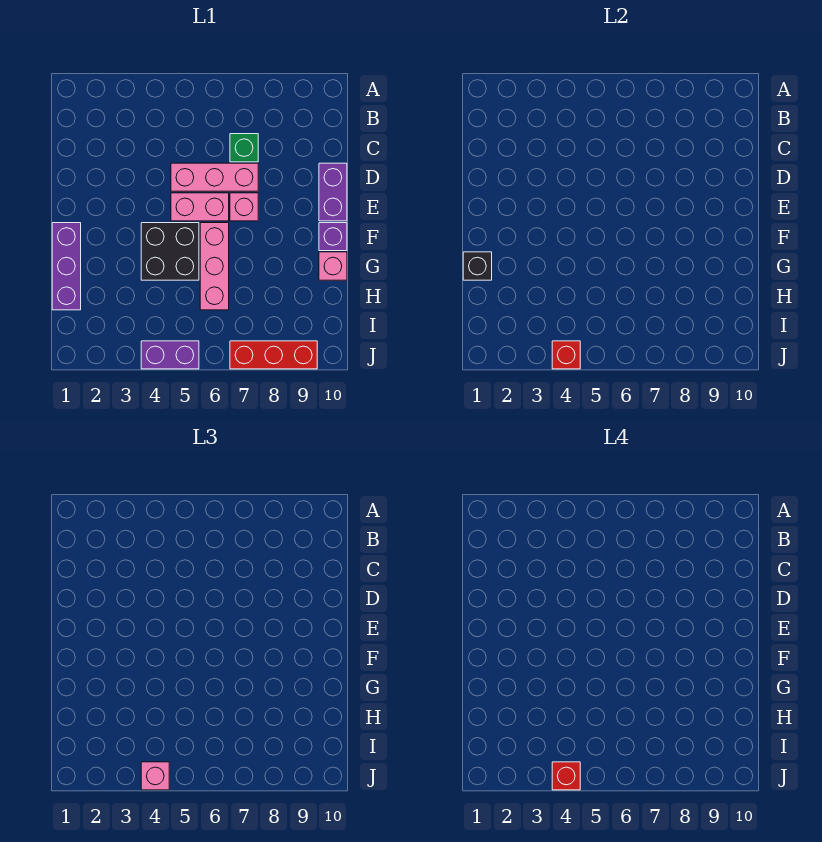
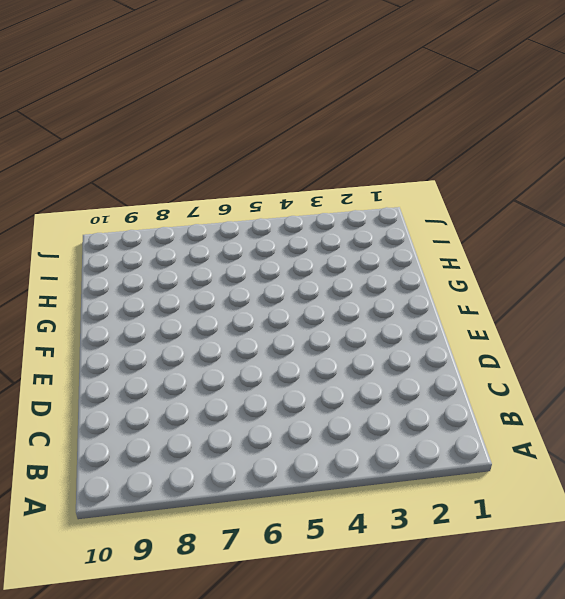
none -> green 1x1 brick [230,134,258,162]
none -> pink 1x3 brick [171,163,258,191]
none -> purple 1x2 brick [319,163,347,221]

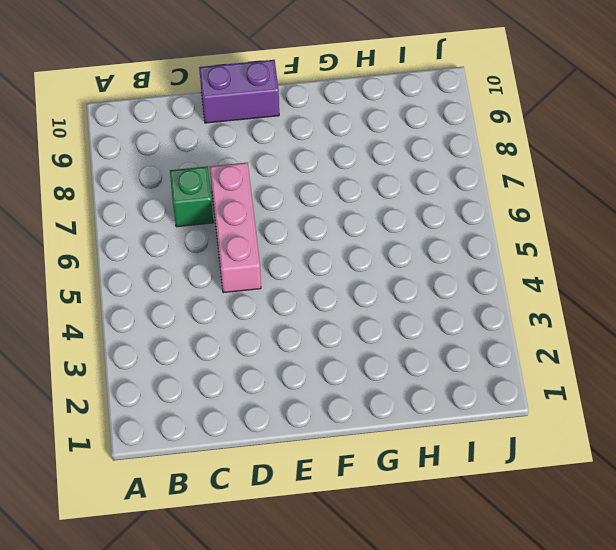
none -> pink 1x2 brick [171,193,229,221]
none -> pink 1x1 brick [230,193,258,221]
none -> purple 1x3 brick [52,223,81,310]

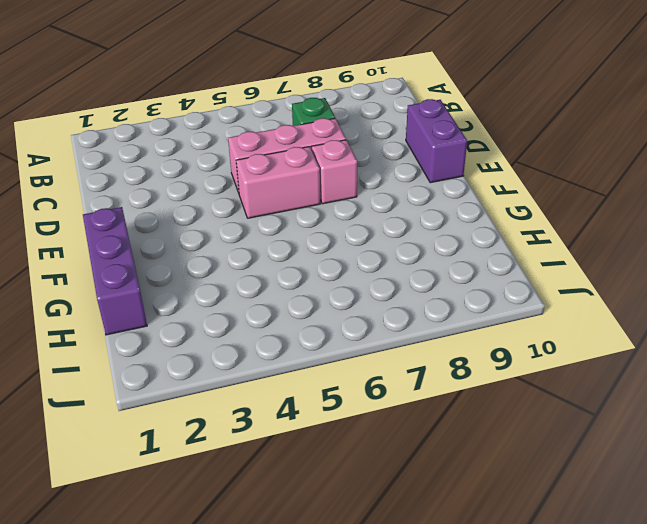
none -> black 2x2 brick [141,223,199,280]
none -> pink 1x3 brick [200,223,229,310]
none -> purple 1x1 brick [319,223,347,251]

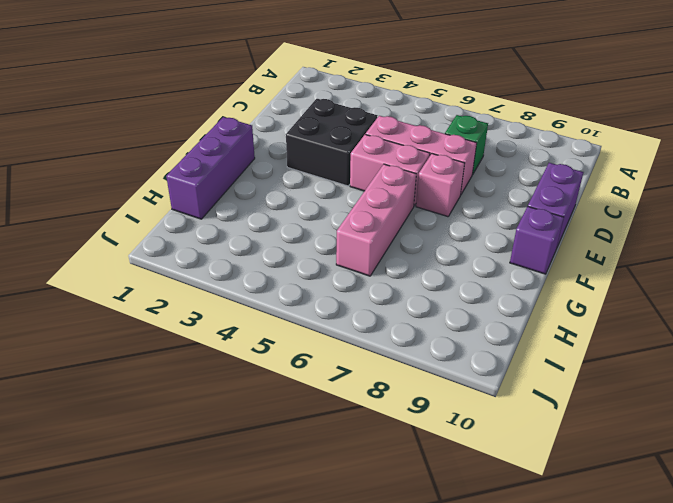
black 2x2 brick [286,99,378,186] -> black 2x2 brick moved to [141,223,199,280]
none -> pink 1x1 brick [319,252,347,280]
none -> purple 1x2 brick [141,341,199,369]
none -> red 1x3 brick [230,341,317,369]

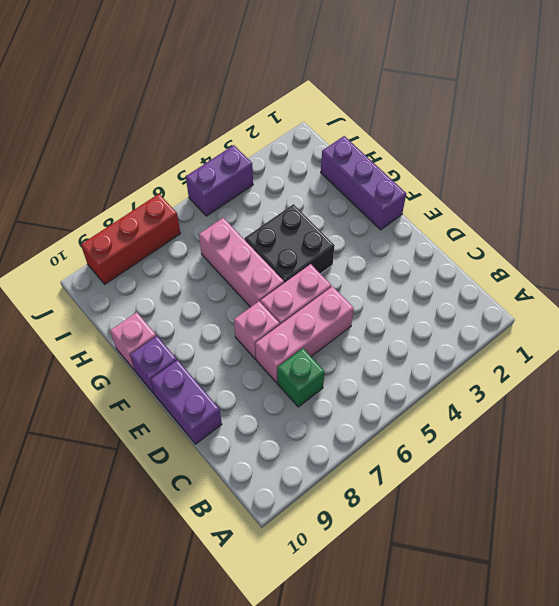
none -> black 1x1 brick [463,252,492,280]
none -> red 1x1 brick [552,341,580,369]
none -> pink 1x1 brick [141,762,169,790]

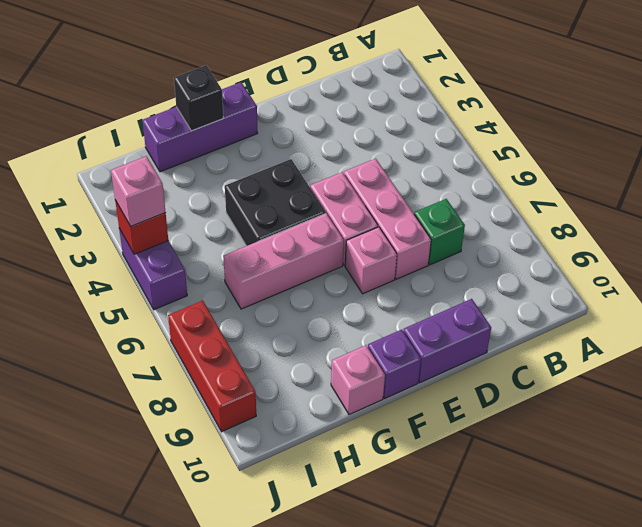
none -> red 1x1 brick [552,762,580,790]

